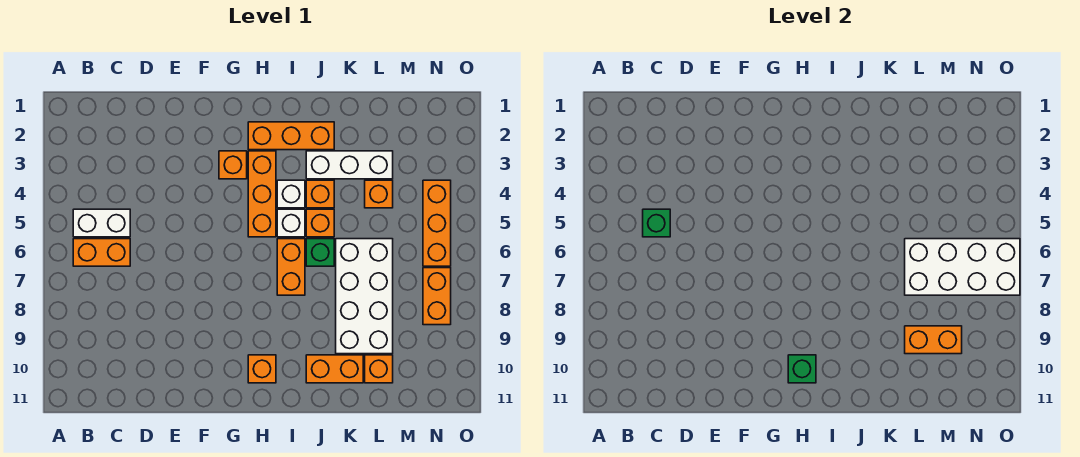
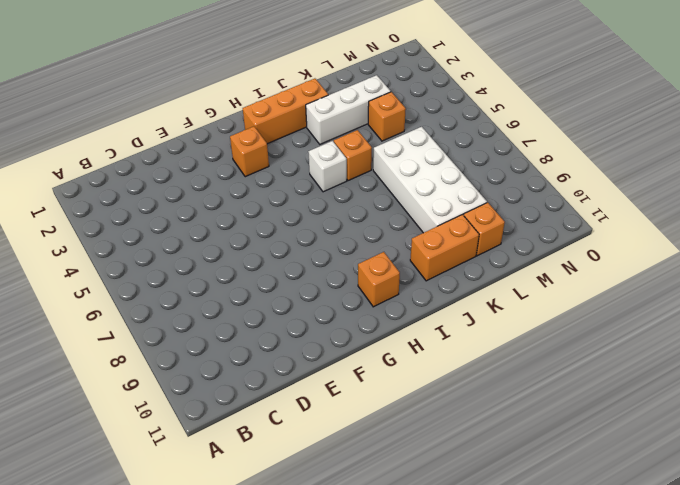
none -> white 1x2 brick [73,209,130,237]
none -> orange 1x2 brick [73,239,130,266]
none -> orange 1x3 brick [248,151,276,237]

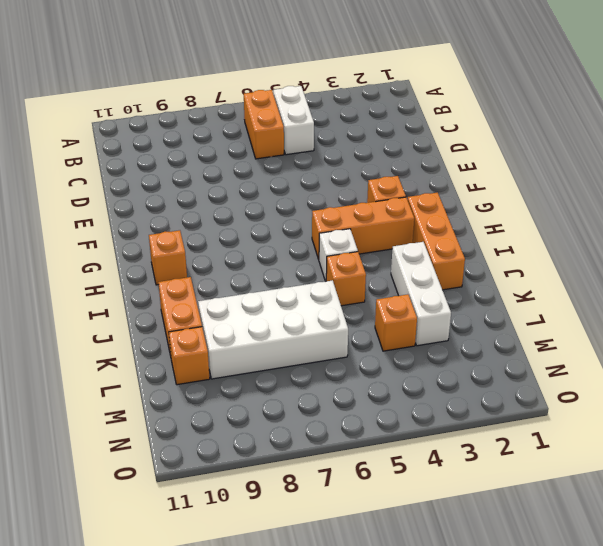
none -> white 1x1 brick [277,180,305,208]
none -> orange 1x2 brick [277,239,305,295]
none -> orange 1x1 brick [306,180,334,208]

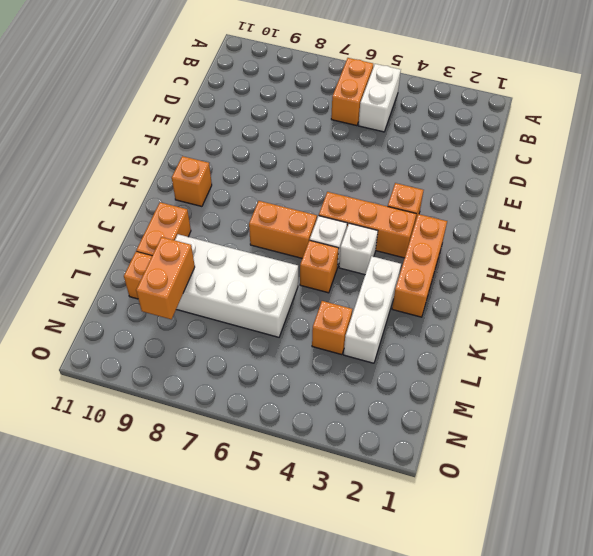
none -> orange 1x1 brick [306,180,334,208]
none -> green 1x1 brick [306,239,334,266]
none -> orange 1x3 brick [423,180,451,266]

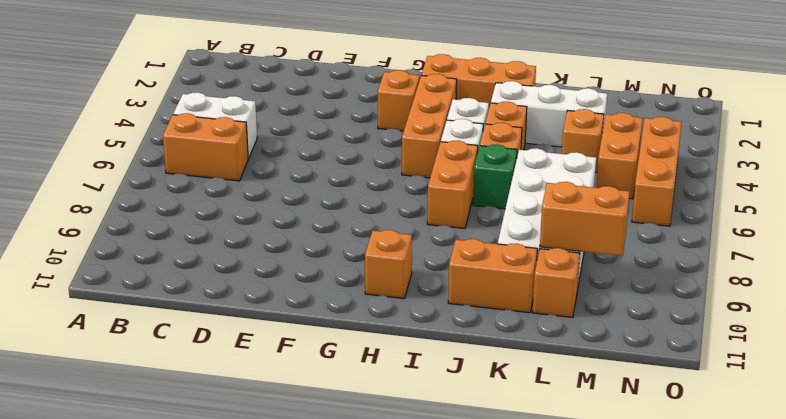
orange 1x2 brick [596,113,643,199] -> orange 1x2 brick moved to [423,268,451,325]
none -> green 1x1 brick [643,209,670,237]
none -> green 1x1 brick [788,355,816,383]
none -> white 2x4 brick [905,239,1020,295]

